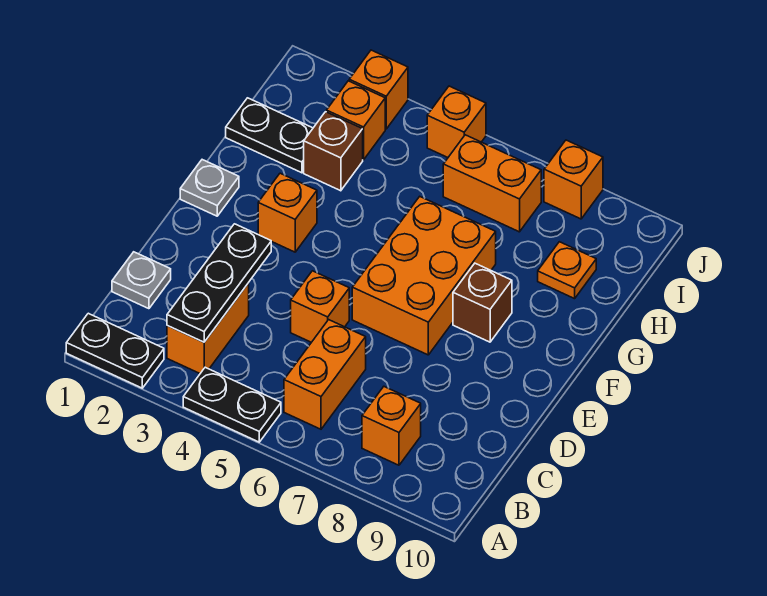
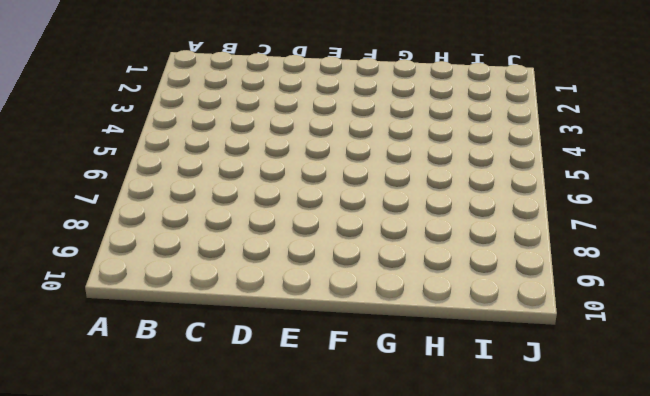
none -> black 1x2 plate [66,313,164,388]
none -> black 1x2 plate [183,367,281,442]
none -> orange 1x2 brick [167,283,249,373]

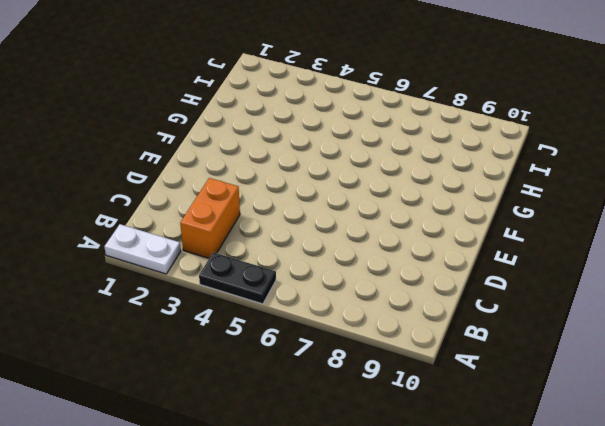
white 1x2 plate [104,224,181,274] -> black 1x2 plate [66,313,164,388]
none -> orange 1x2 brick [284,320,366,429]
none -> orange 1x1 brick [362,387,421,465]
none -> grey 1x1 plate [112,252,171,309]

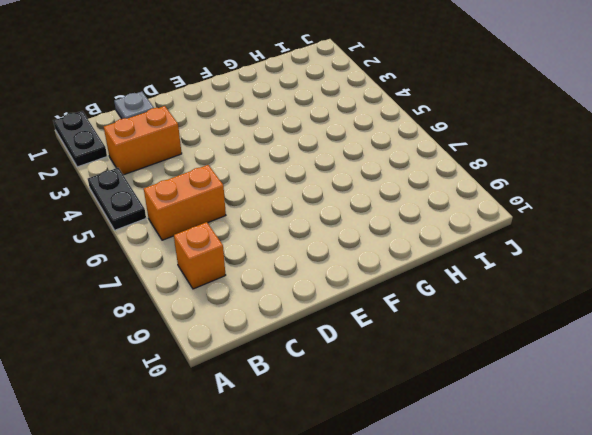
none -> orange 1x1 brick [291,271,349,342]
none -> orange 2x3 brick [352,197,496,355]
none -> grey 1x1 plate [180,160,239,216]

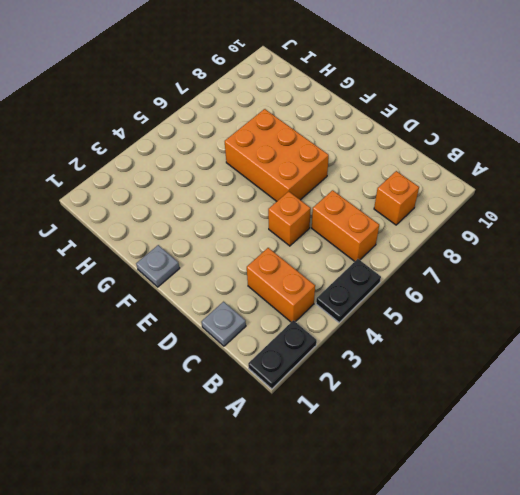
none -> orange 1x1 brick [258,173,317,252]
none -> brown 1x1 brick [453,263,512,342]
none -> black 1x2 plate [226,98,313,173]

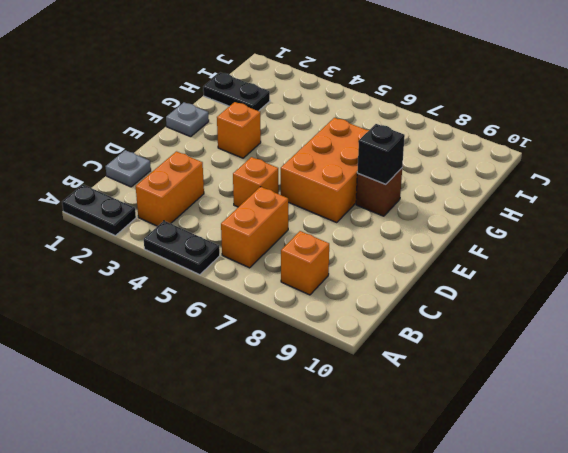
black 1x1 brick [357,124,405,184] -> none
none -> brown 1x1 brick [304,112,363,191]
none -> orange 1x1 plate [538,242,596,299]
none -> orange 1x1 brick [326,81,385,160]

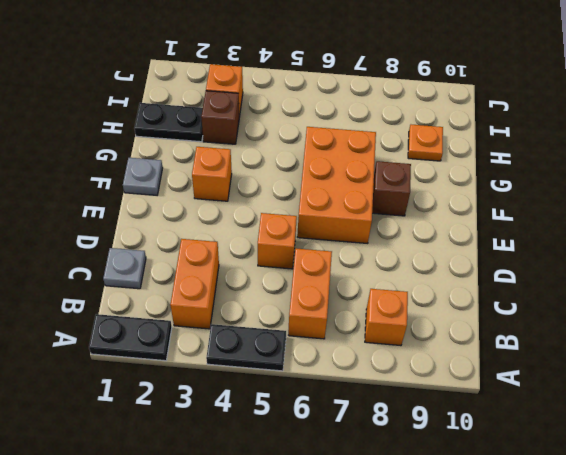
none -> orange 1x2 brick [443,135,541,232]
none -> orange 1x1 brick [349,50,408,129]
none -> orange 1x1 brick [427,86,486,157]

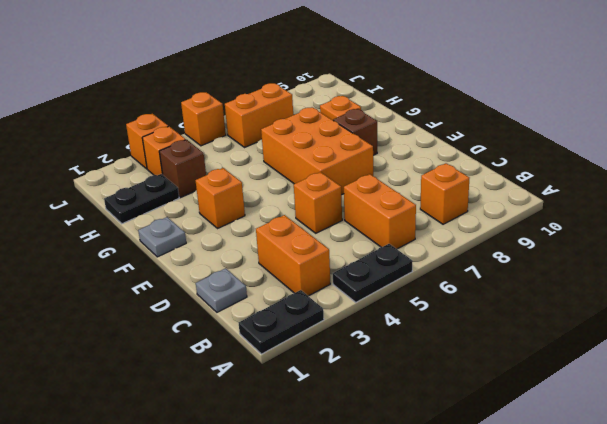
none -> orange 1x1 brick [544,140,603,219]
none -> black 1x3 plate [167,224,271,342]

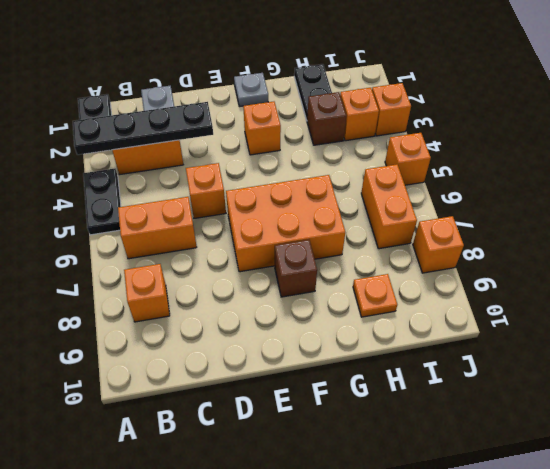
black 1x4 plate [73,102,213,155] -> black 1x3 plate [167,224,271,342]

